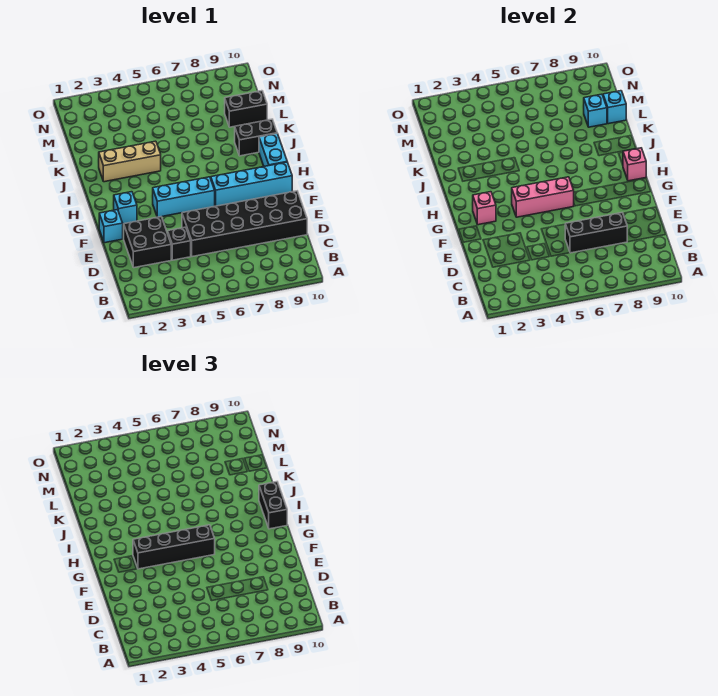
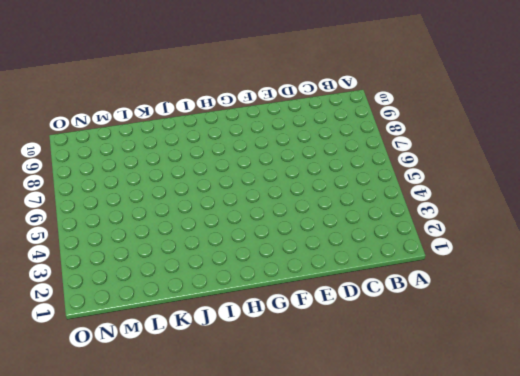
none -> black 2x2 brick [124,217,171,268]
none -> black 1x1 brick [168,227,191,260]
none -> black 2x6 brick [182,191,307,257]

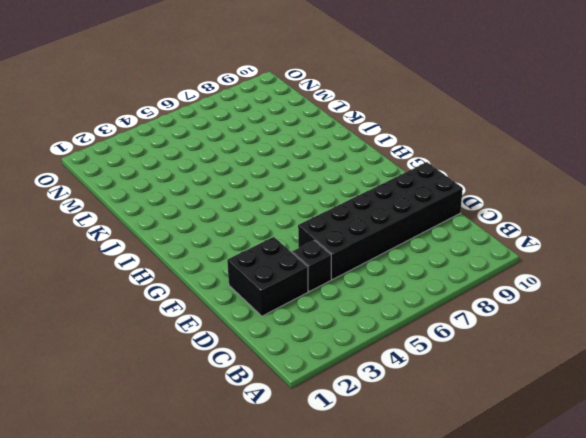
none -> cyan 1x1 brick [99,210,123,243]
none -> cyan 1x1 brick [114,192,137,224]
none -> cyan 1x3 brick [153,177,215,217]

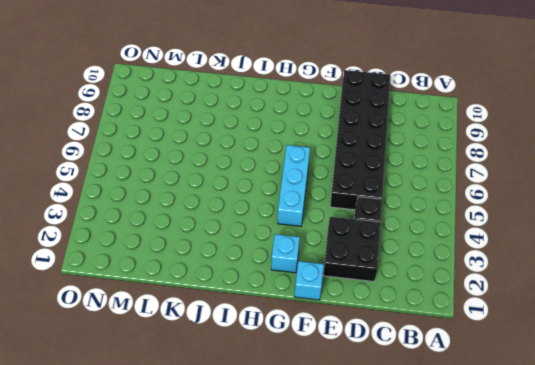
none -> cyan 1x4 brick [211,162,292,206]
none -> cyan 1x2 brick [259,134,287,166]
none -> tan 1x3 brick [99,141,161,182]

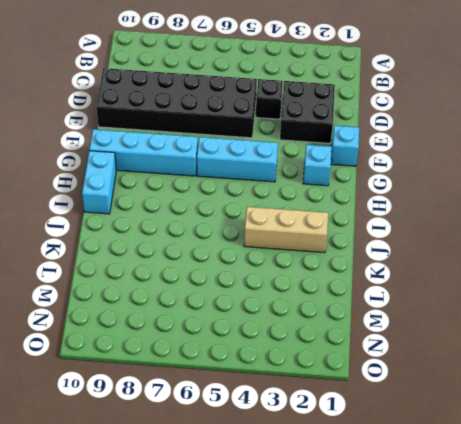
none -> black 1x2 brick [235,119,277,156]
none -> black 1x2 brick [225,91,267,127]
none -> black 1x3 brick [565,213,627,253]

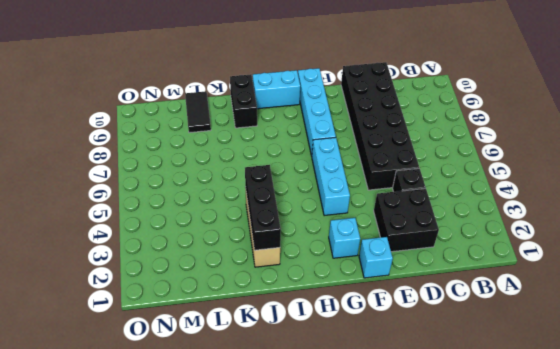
black 1x3 brick [245,165,281,250] -> black 1x3 brick moved to [565,213,627,253]
black 1x2 tile [185,91,211,133] -> black 1x2 brick [225,91,267,127]
none -> pink 1x1 brick [473,192,496,225]
none -> pink 1x3 brick [512,177,574,217]
none -> pink 1x1 brick [623,148,646,181]

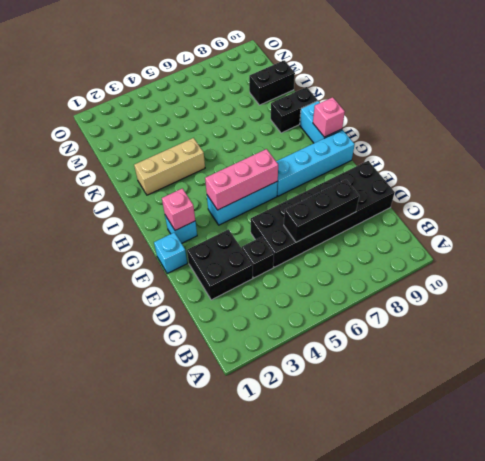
none -> cyan 1x1 brick [584,94,607,127]
none -> cyan 1x1 brick [603,91,626,124]
none -> black 1x4 brick [133,525,215,569]

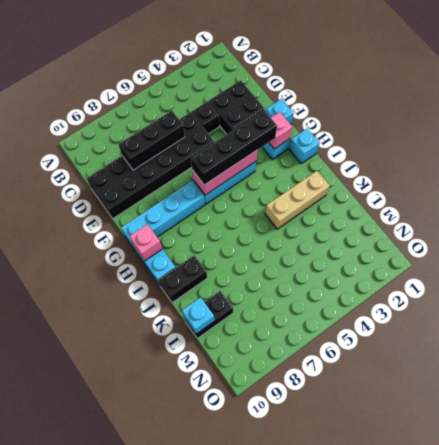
cyan 1x1 brick [289,129,320,164] -> cyan 1x1 brick moved to [584,94,607,127]
none -> black 1x2 brick [259,482,287,529]

